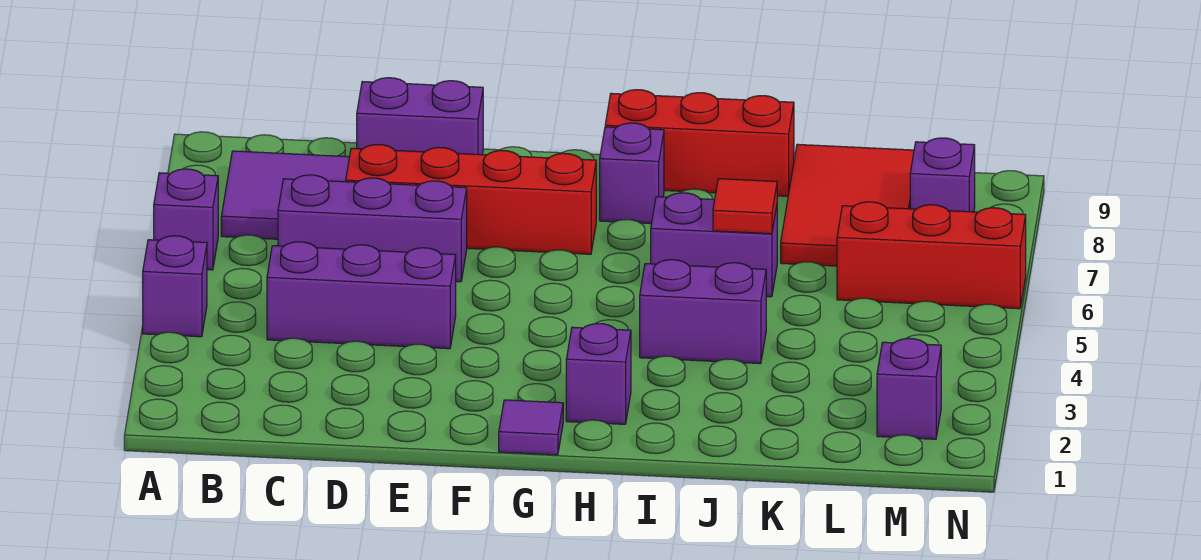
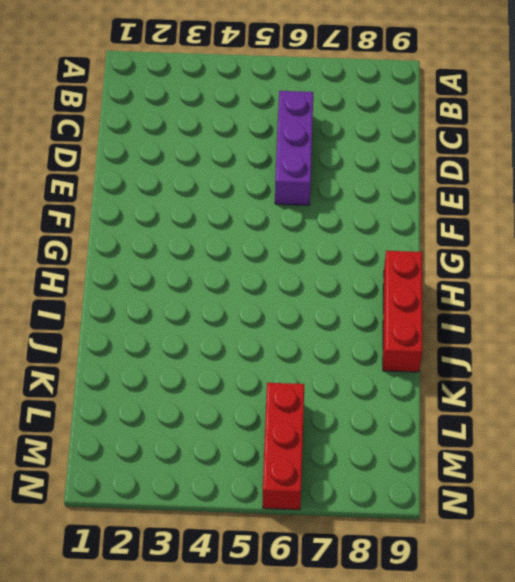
none -> purple 1x1 brick [143,236,207,337]
none -> purple 1x1 brick [154,169,218,270]
none -> purple 2x2 tile [221,151,349,239]

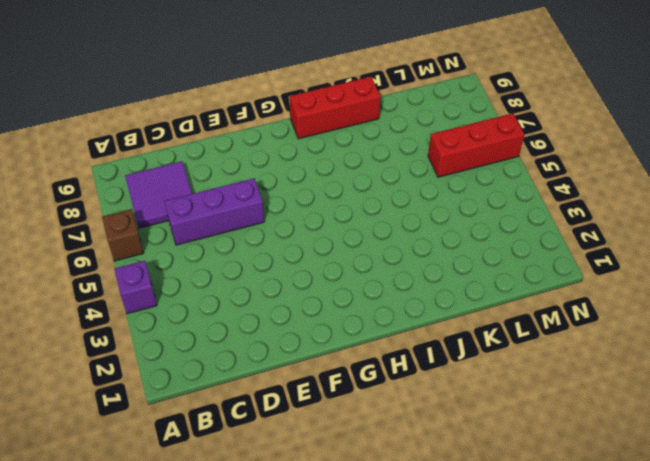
brown 1x1 brick [102,209,143,261] -> purple 1x1 brick [154,169,218,270]
none -> purple 1x3 brick [267,242,456,349]
none -> red 1x4 brick [346,145,596,254]
none -> purple 1x2 brick [357,78,483,155]

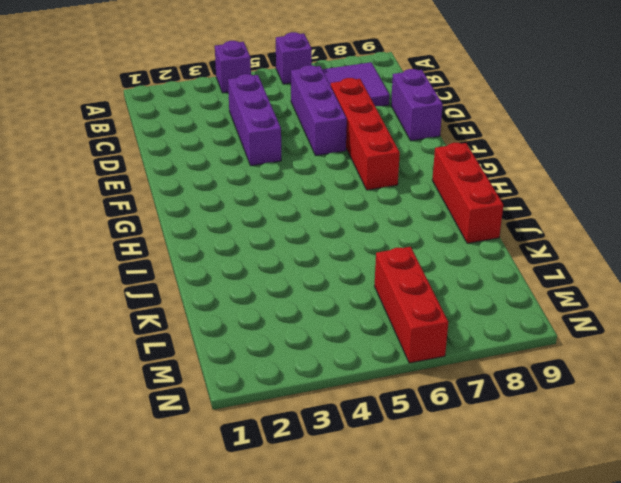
none -> purple 1x1 tile [499,400,563,455]
none -> purple 1x1 brick [566,324,631,424]
none -> purple 1x1 brick [600,123,664,224]

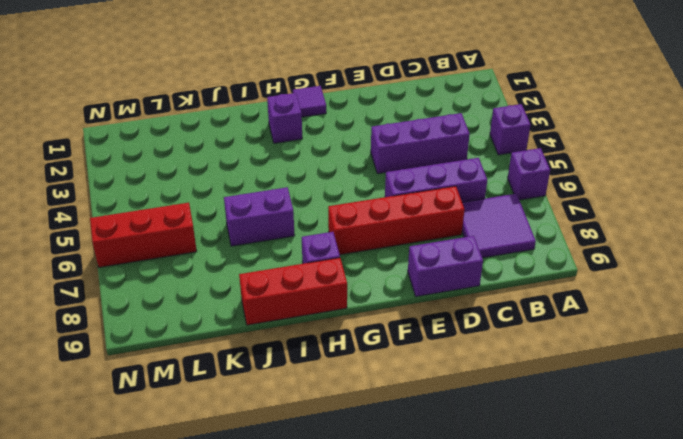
none -> purple 1x2 brick [640,260,766,364]
none -> red 2x3 tile [781,144,914,266]
none -> purple 1x1 brick [877,338,941,439]

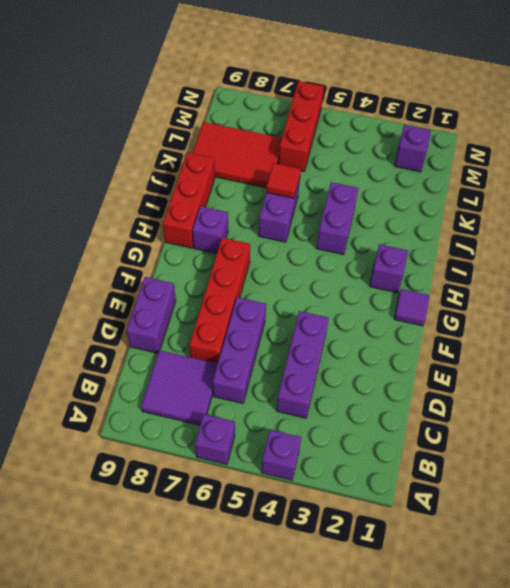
none -> purple 1x1 brick [910,138,975,212]

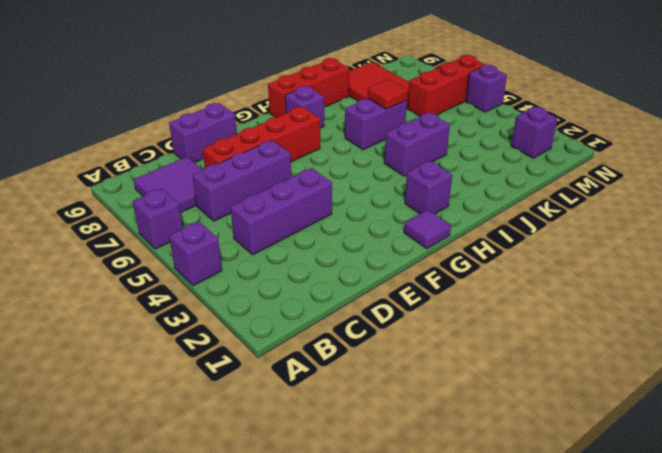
purple 1x1 brick [466,65,507,112] -> purple 1x1 brick moved to [910,138,975,212]

